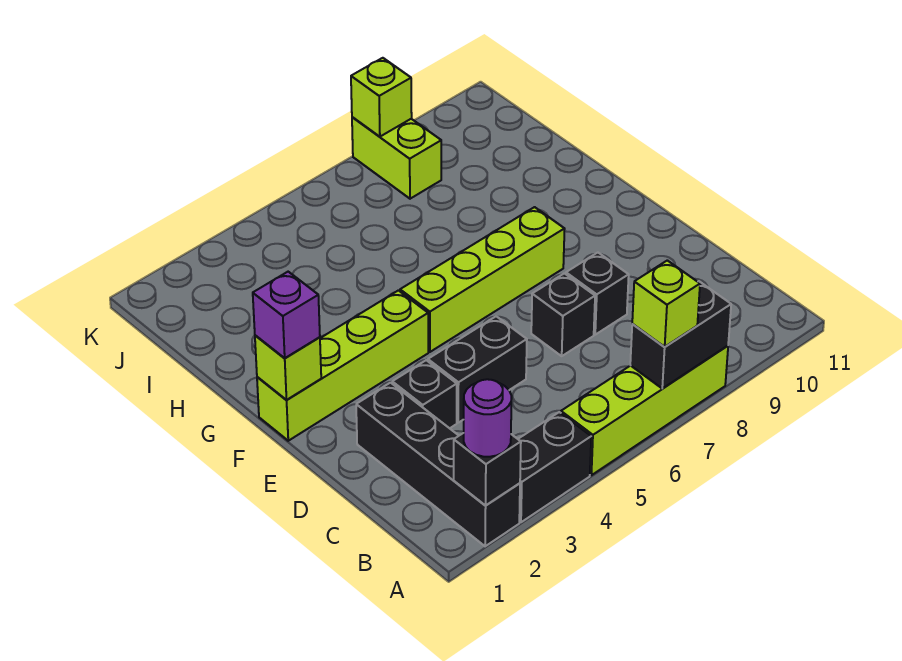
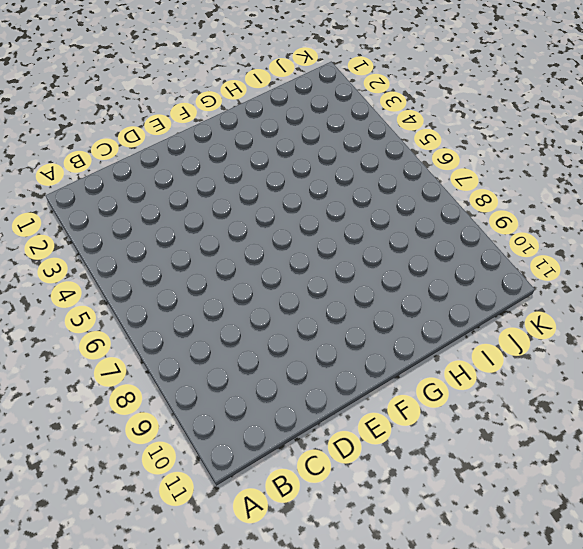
none -> black 1x4 brick [356,383,520,546]
none -> black 1x2 brick [518,412,591,522]
none -> lime 1x4 brick [561,346,728,475]

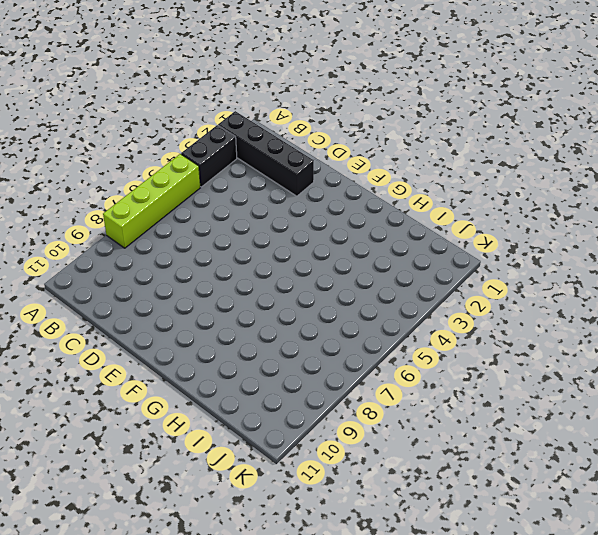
none -> black 1x1 brick [392,360,457,428]
none -> black 1x2 brick [428,316,527,423]
none -> black 1x1 brick [531,273,595,356]

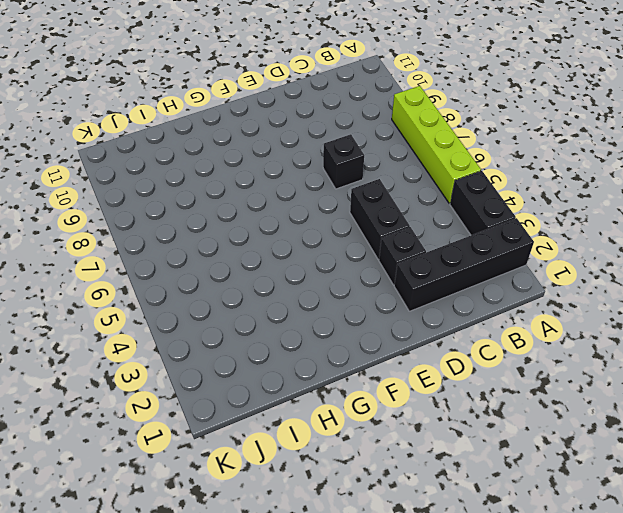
none -> black 1x1 brick [566,253,629,335]
none -> lime 1x4 brick [257,290,428,441]
none -> lime 1x4 brick [400,207,565,352]

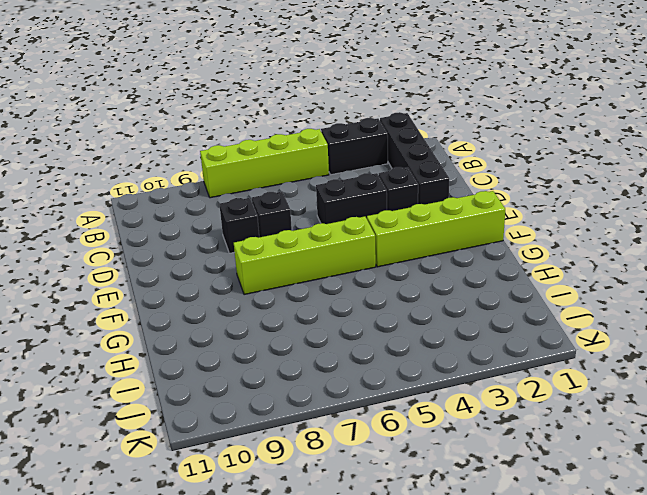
none -> lime 1x2 brick [352,117,441,199]
none -> black 1x1 brick [454,433,521,505]
none -> black 1x2 brick [630,281,731,388]

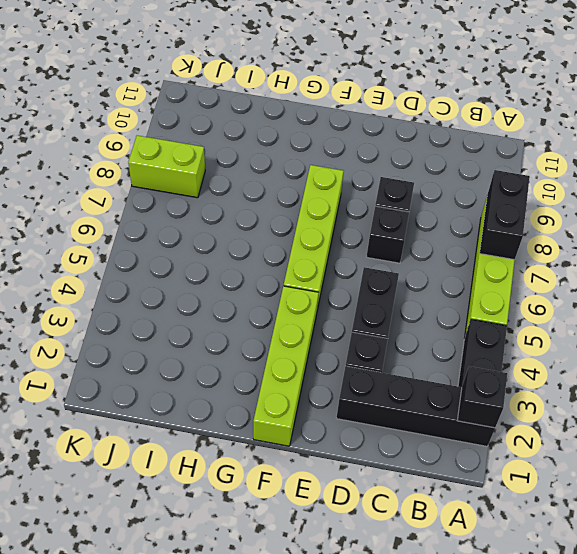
none -> lime 1x1 brick [255,335,321,400]
none -> lime 1x1 brick [351,58,412,137]
none -> purple 1x1 round brick [464,379,512,457]

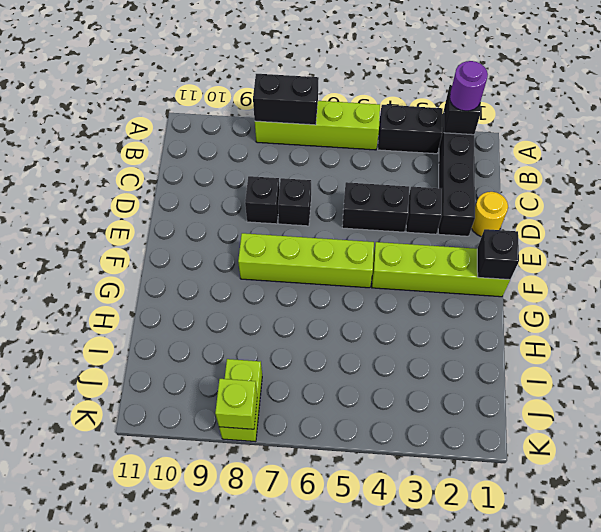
yellow 1x1 round brick [472,192,508,237] -> none
black 1x1 brick [477,229,519,280] -> lime 1x1 brick [255,335,321,400]
none -> lime 1x1 brick [632,260,700,347]
none -> purple 1x1 brick [253,272,320,358]

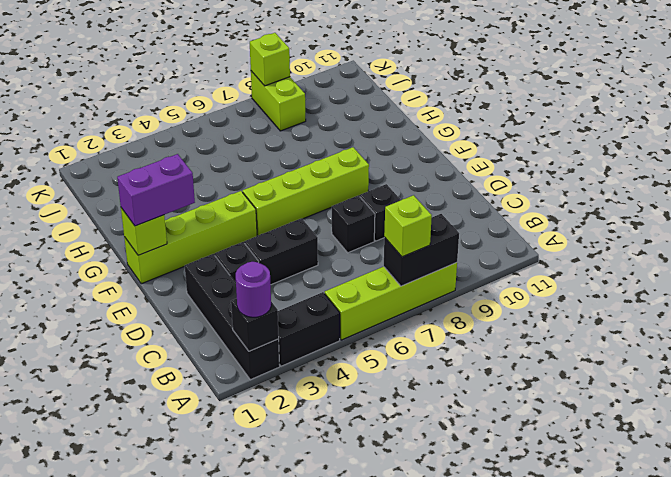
purple 1x2 brick [117,154,195,226] -> purple 1x1 brick [253,272,320,358]

